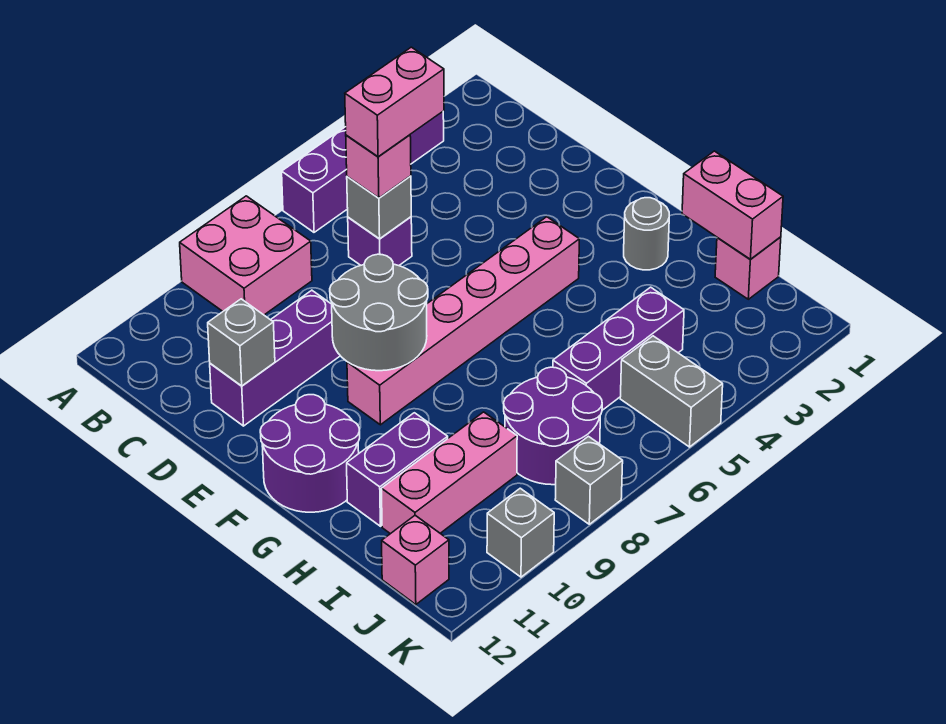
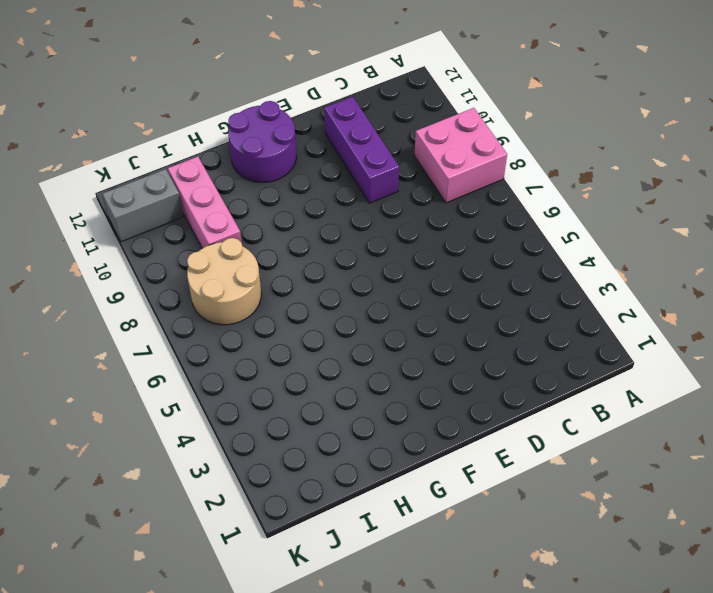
tan 2x2 round brick [187,238,261,325] -> purple 2x2 round brick [504,367,602,485]
grey 1x2 brick [103,169,183,242] -> grey 1x2 brick moved to [620,336,723,447]
none -> purple 1x4 brick [282,112,444,232]
none -> purple 1x1 brick [348,217,412,266]
none -> pink 1x6 brick [347,217,579,425]

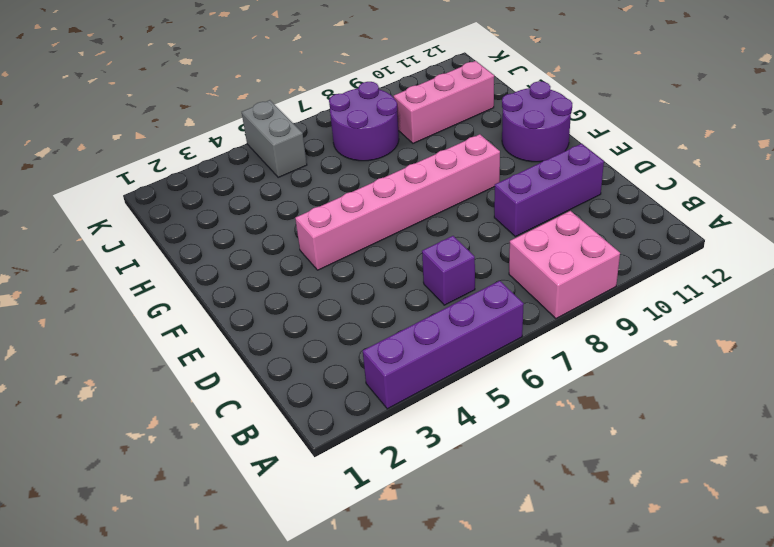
none -> grey 1x1 round brick [624,198,669,270]
none -> purple 1x2 brick [347,413,448,526]
none -> pink 1x1 brick [715,237,781,299]

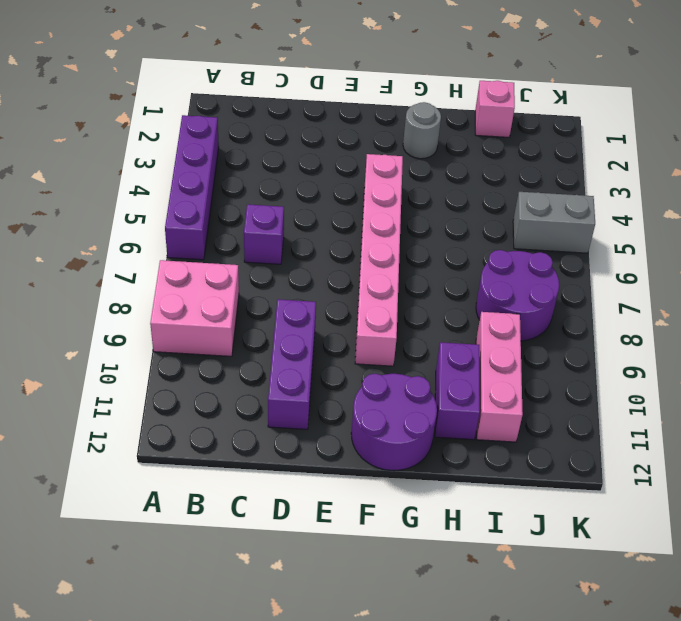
none -> purple 1x3 brick [553,287,684,410]
none -> pink 1x1 brick [382,515,449,605]
none -> grey 1x1 brick [555,436,623,524]

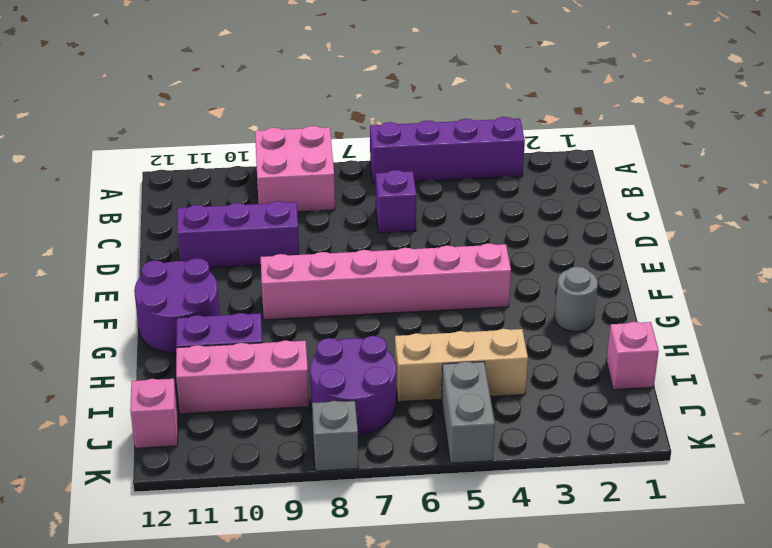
tan 1x3 brick [395,329,528,402] -> purple 1x3 brick [553,287,684,410]
none -> grey 1x1 brick [487,488,554,577]
none -> grey 1x1 brick [347,176,411,239]
none -> grey 1x1 brick [208,299,275,386]

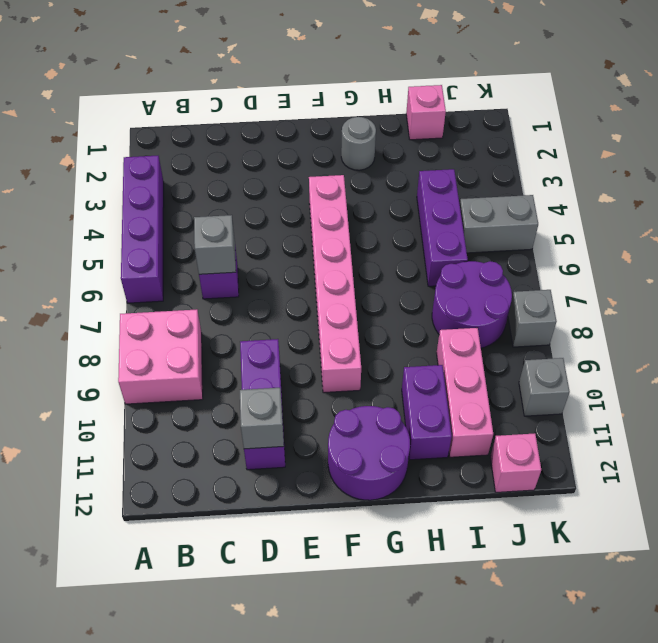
none -> grey 2x2 round brick [330,254,428,371]
none -> pink 1x2 brick [682,151,783,259]
none -> pink 1x1 brick [346,135,411,198]

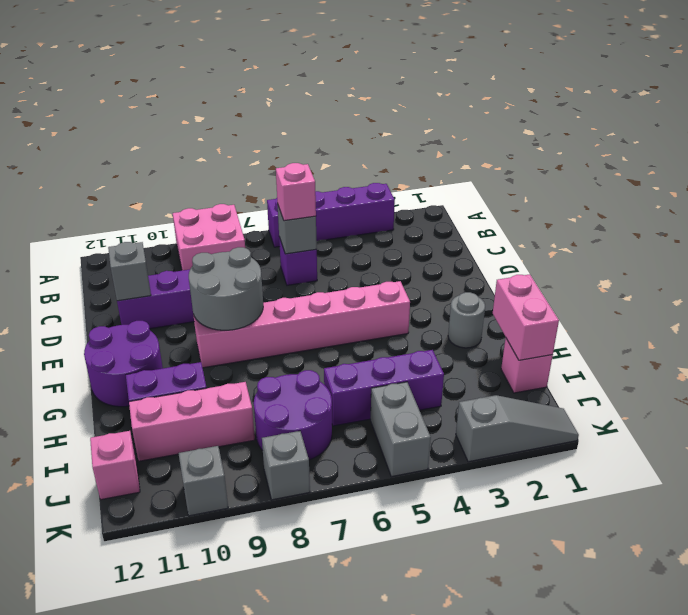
grey 1x3 slope [456,395,579,462] -> none
none -> pink 1x2 brick [345,47,444,157]

